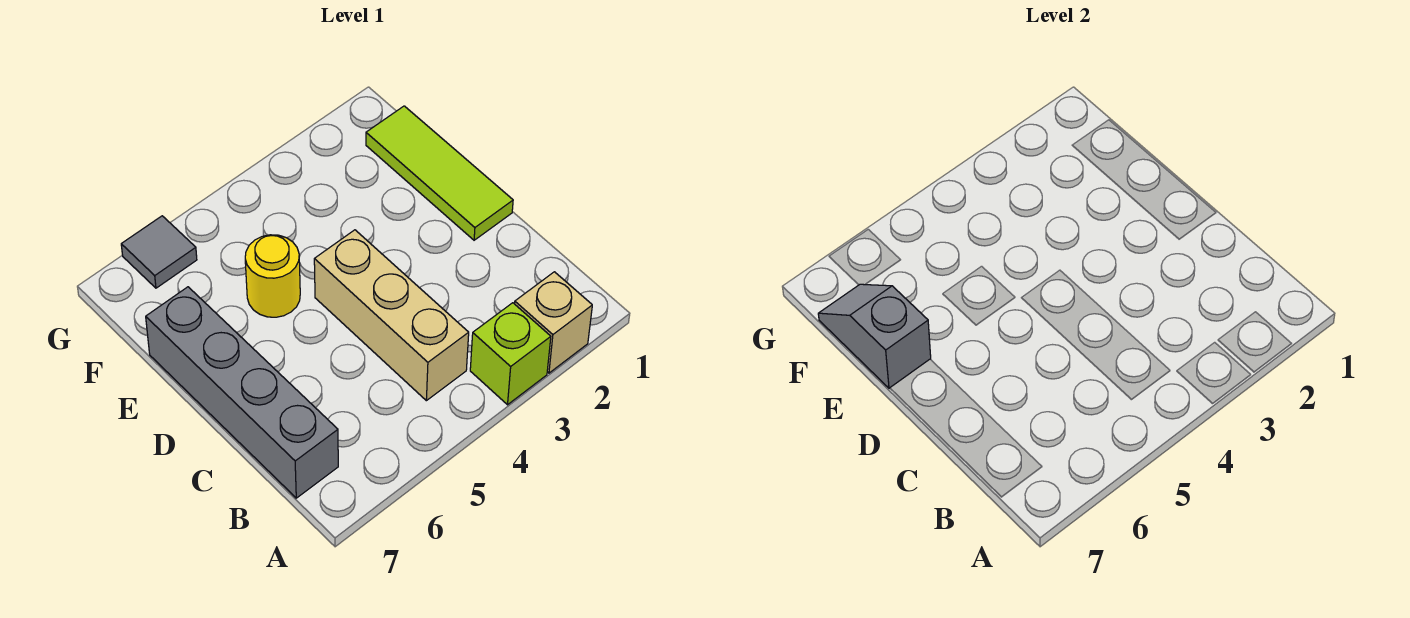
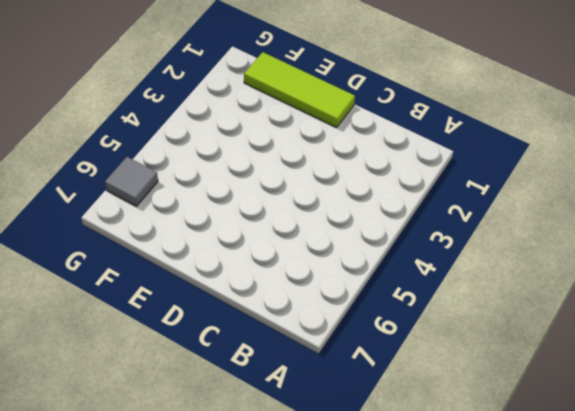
none -> tan 1x1 brick [515,272,592,373]
none -> lime 1x1 brick [470,303,551,405]

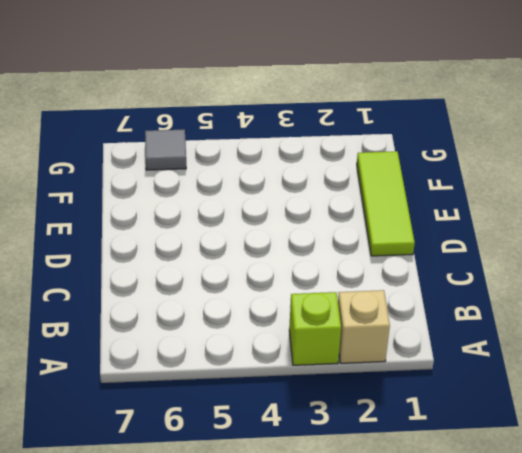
none -> tan 1x3 brick [314,230,469,401]
none -> grey 1x4 brick [146,287,338,498]

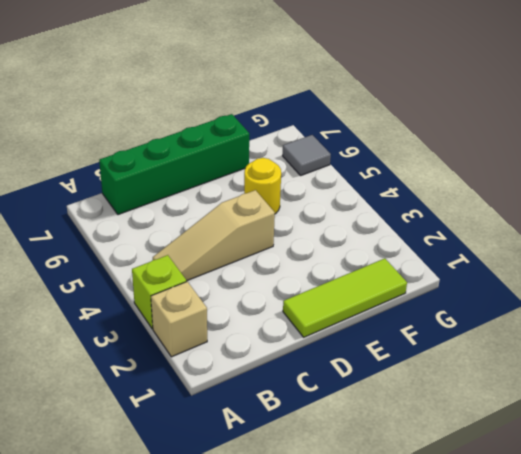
tan 1x3 slope [153,190,275,281] -> tan 1x3 brick [314,230,469,401]
green 1x4 brick [99,114,249,215] -> grey 1x4 brick [146,287,338,498]
none -> grey 1x2 slope [818,284,931,388]

